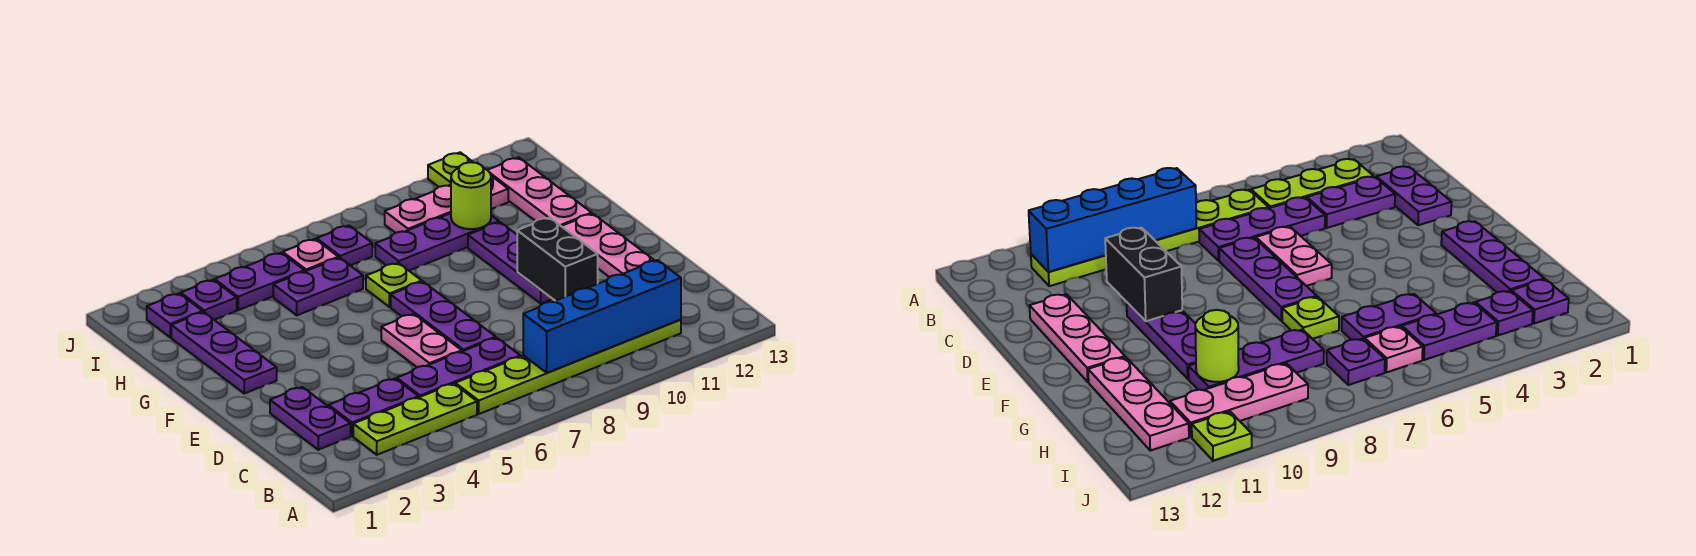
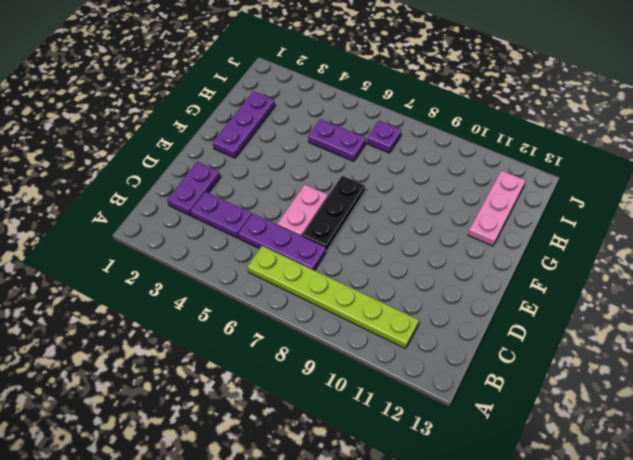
black 1x3 plate [302,176,365,251] -> purple 1x3 plate [391,282,496,351]
none -> lime 1x3 plate [353,384,477,455]
none -> pink 1x3 plate [562,214,655,277]
none -> purple 1x3 plate [468,222,552,303]

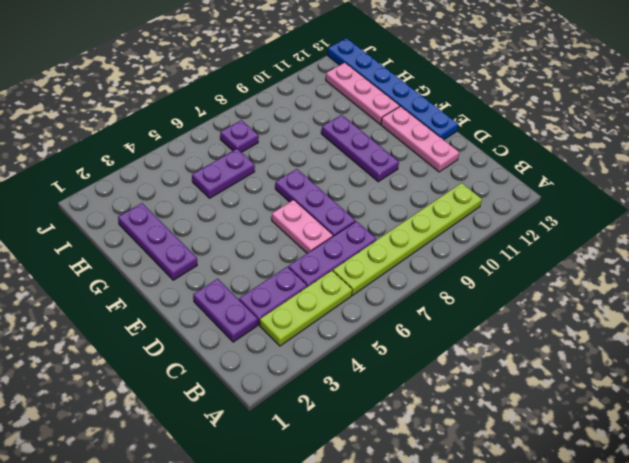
blue 1x6 plate [327,38,458,140] -> none
none -> lime 1x1 plate [366,263,422,307]
none -> purple 1x3 plate [375,213,499,270]
none -> purple 1x1 plate [147,293,203,337]

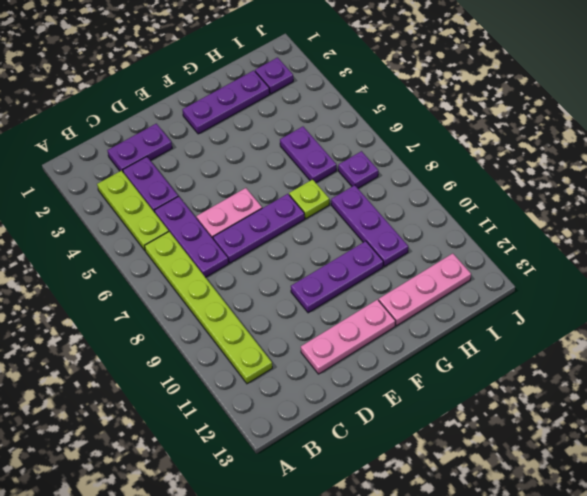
none -> purple 1x1 plate [181,280,237,320]
none -> purple 1x2 plate [215,253,304,310]
none -> pink 1x1 plate [283,239,338,272]

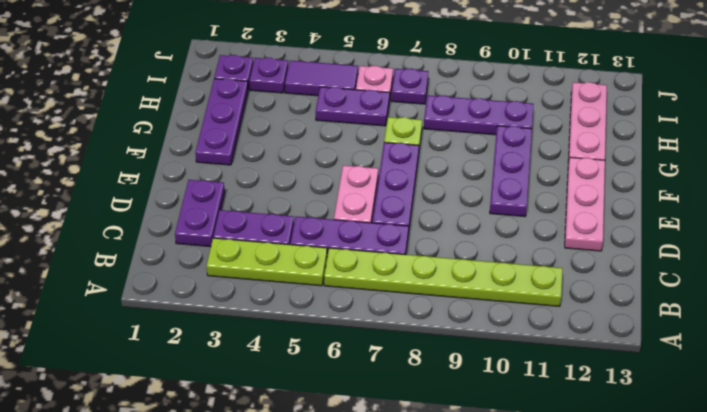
purple 1x2 tile [285,61,358,96] -> purple 1x2 plate [215,253,304,310]
none -> pink 1x3 plate [385,176,508,233]
none -> lime 1x1 plate [428,152,474,187]
none -> blue 1x4 brick [523,260,681,373]

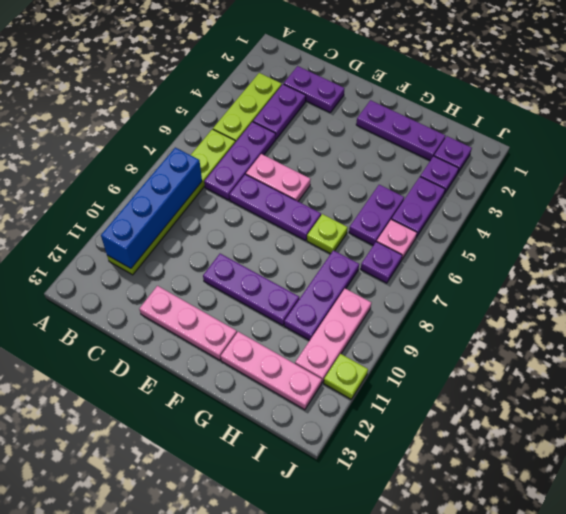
none -> black 1x2 brick [517,217,598,301]
none -> lime 1x1 round brick [451,162,491,229]

